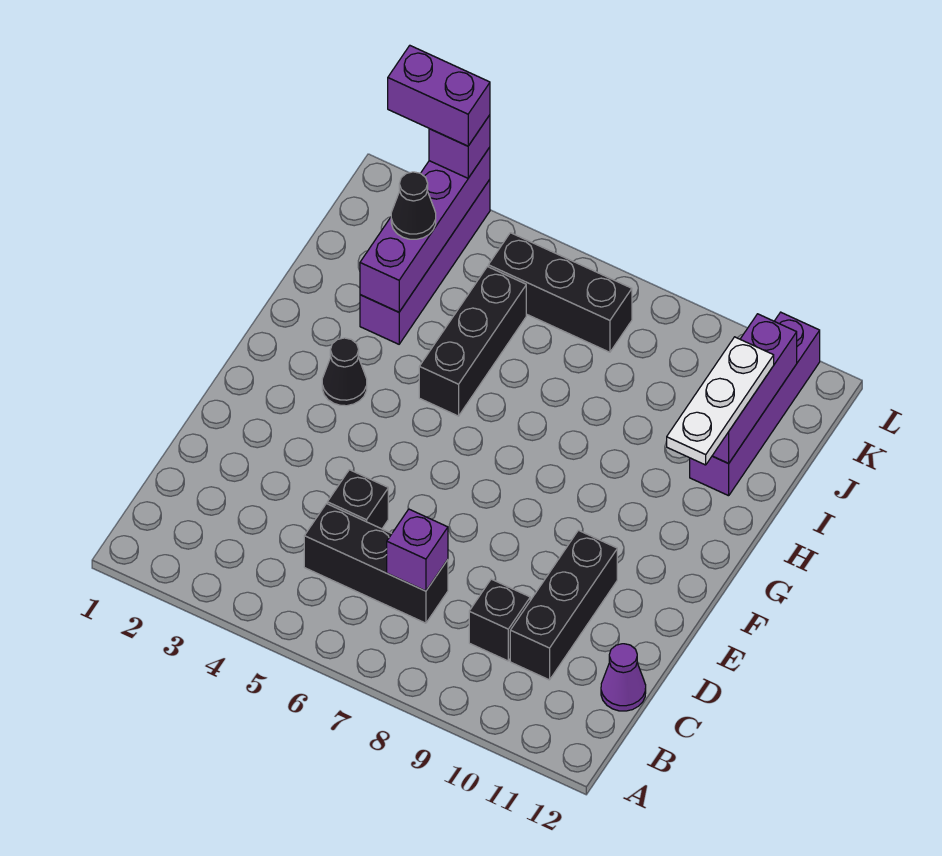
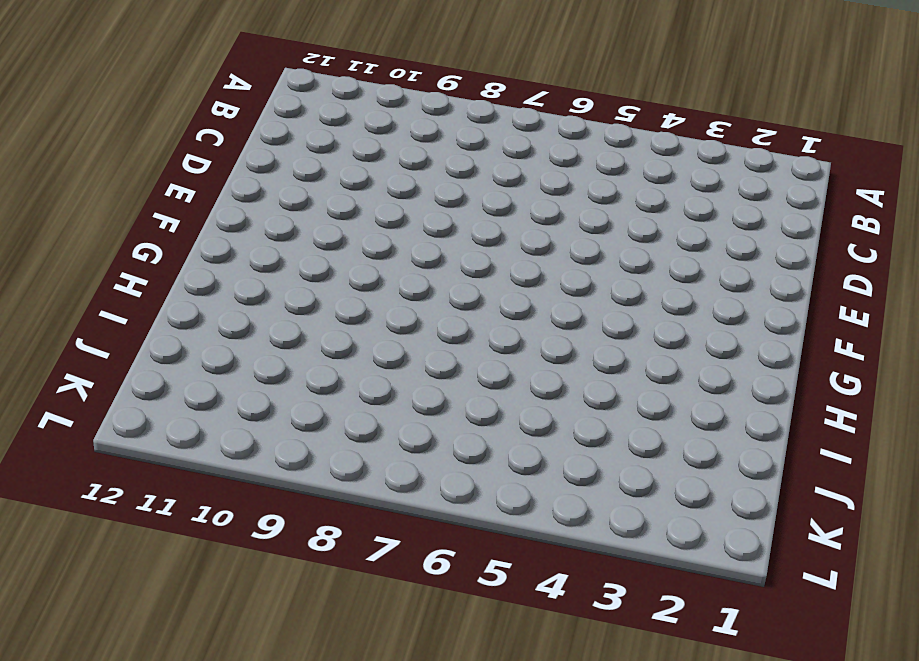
none -> black 1x3 brick [304,504,448,623]
none -> black 1x1 brick [469,579,530,661]
none -> black 1x3 brick [510,530,617,680]

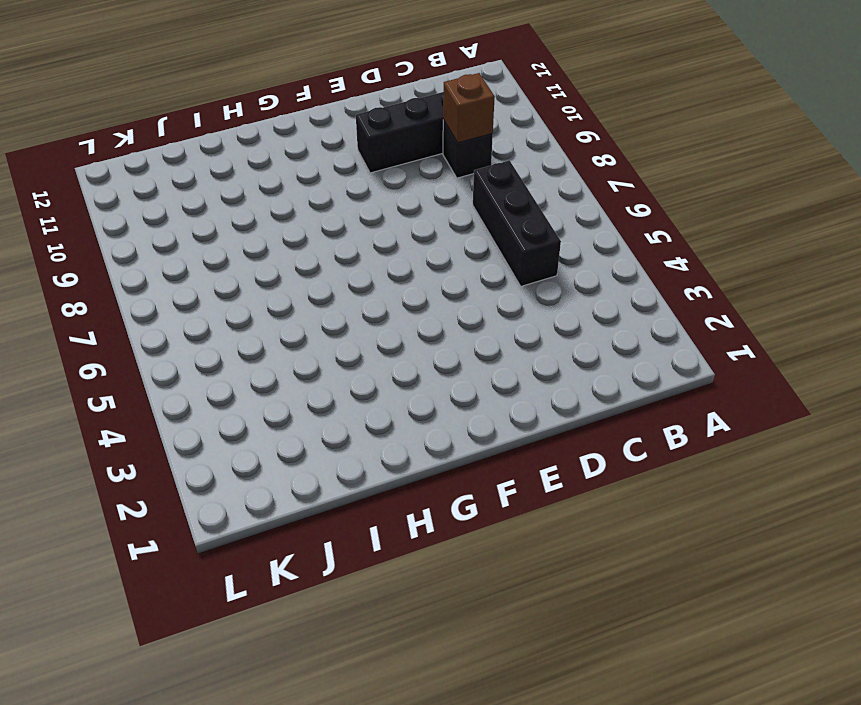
brown 1x1 brick [443,73,495,143] -> none
none -> purple 1x1 cone [601,644,646,711]
none -> black 1x1 brick [327,470,388,529]
none -> black 1x1 cone [322,338,367,406]

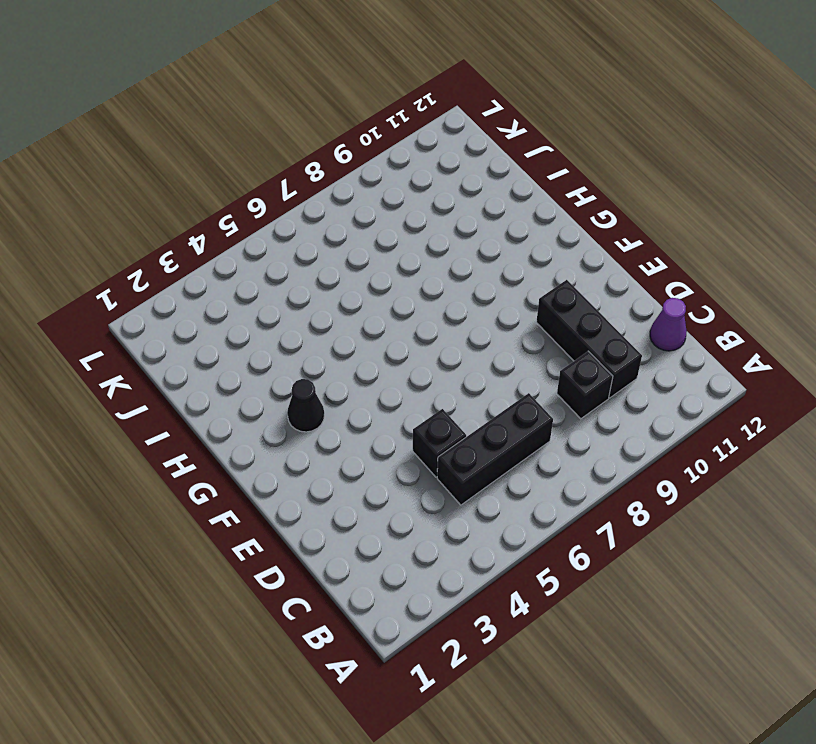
none -> black 1x3 brick [419,267,526,416]
none -> purple 1x4 brick [360,180,490,344]
none -> purple 1x4 brick [690,312,820,496]

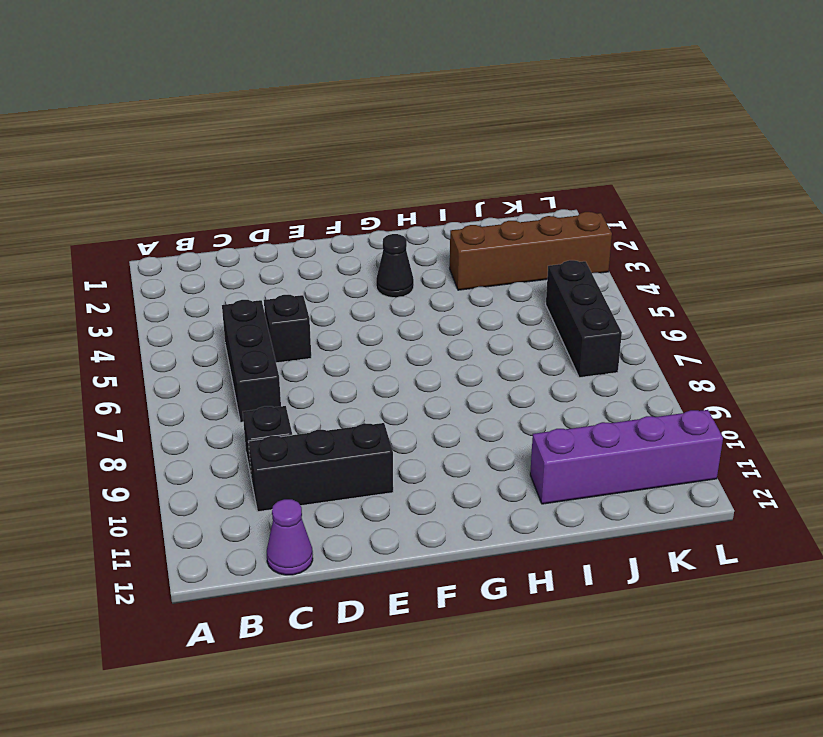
brown 1x4 brick [450,212,612,290] -> purple 1x4 brick [360,180,490,344]
none -> black 1x3 brick [419,267,526,416]
none -> purple 1x1 brick [387,509,448,591]
none -> purple 1x4 brick [360,147,490,312]

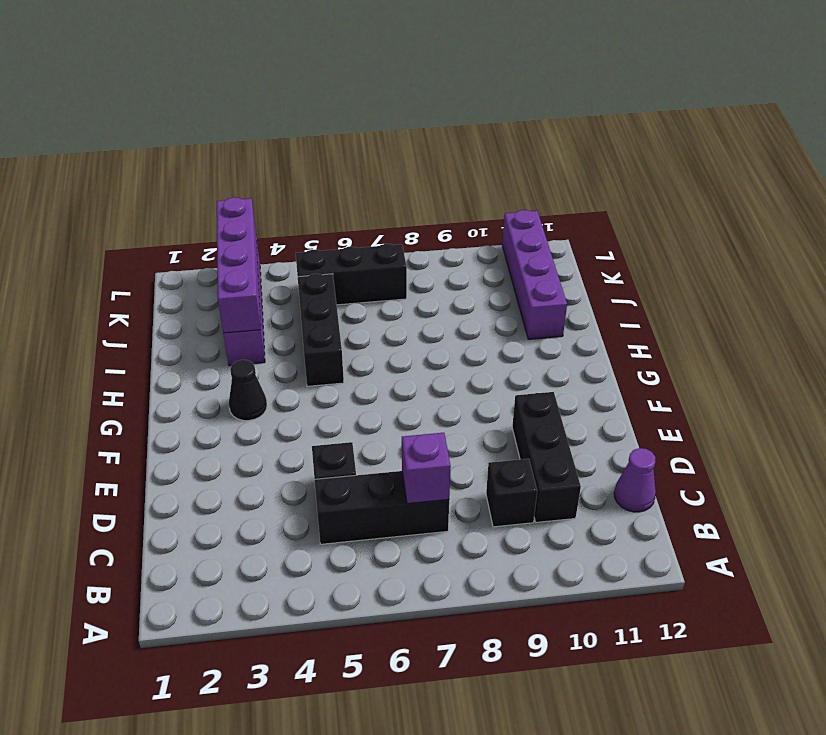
none -> purple 1x3 brick [712,314,797,463]
none -> white 1x3 plate [667,337,774,465]
none -> black 1x1 cone [391,172,436,239]

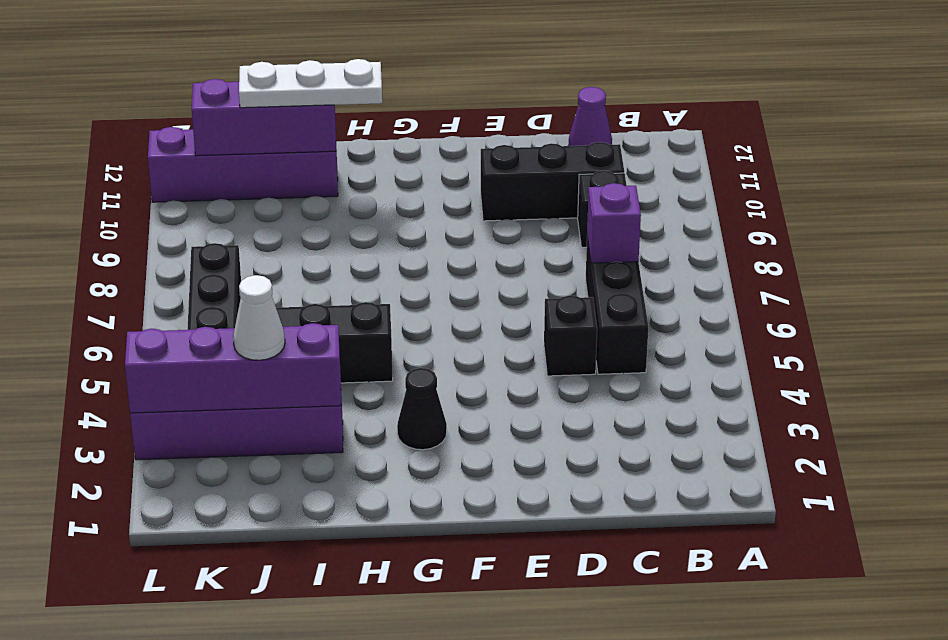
white 1x1 cone [233,275,285,360] -> black 1x1 cone [391,172,436,239]
none -> purple 1x1 brick [429,115,490,178]
none -> purple 1x2 brick [388,46,490,146]

